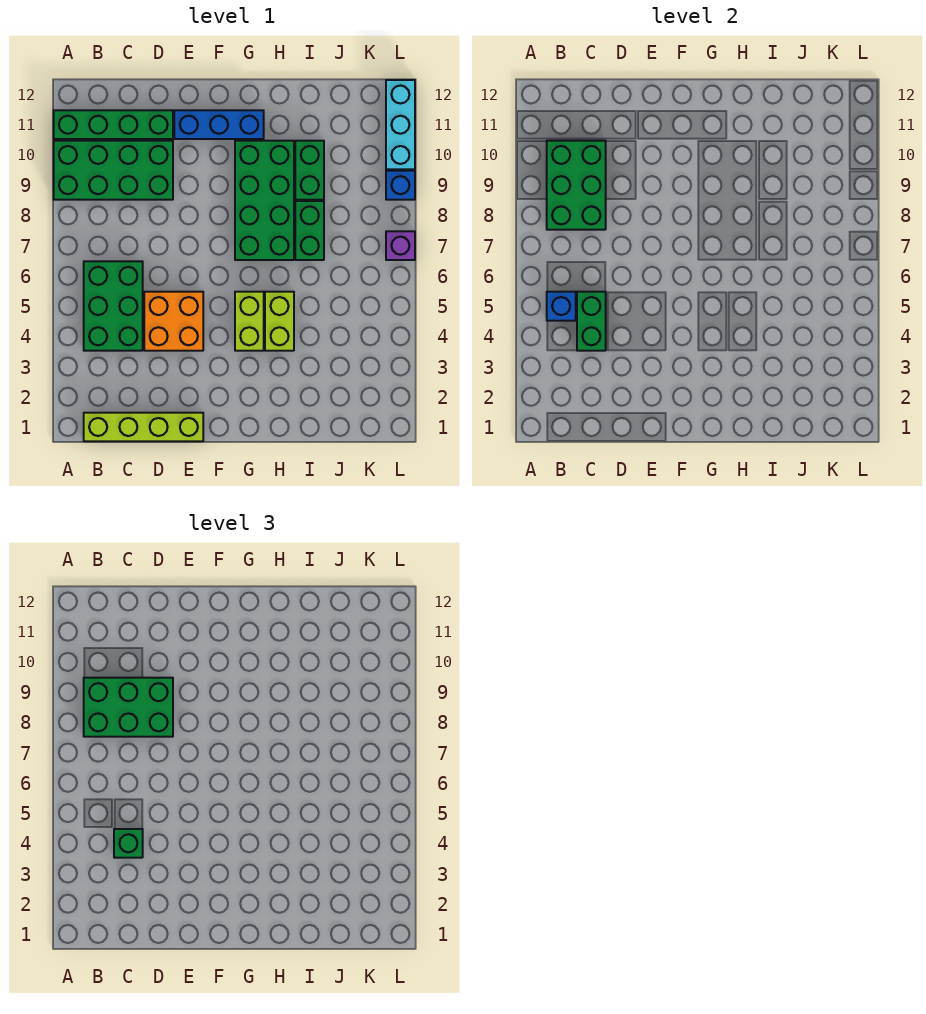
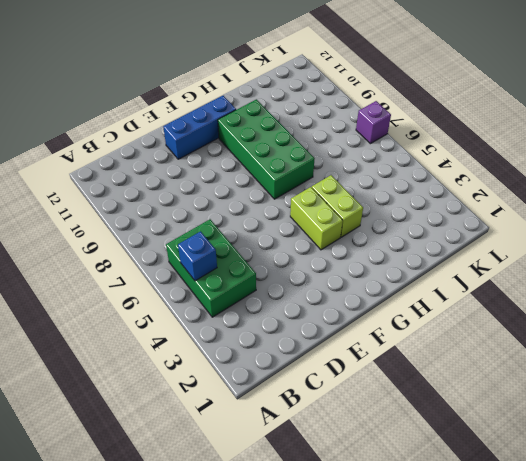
none -> green 2x4 brick [54,141,173,200]
none -> green 1x4 brick [54,110,173,139]
none -> lime 1x4 brick [84,413,203,441]

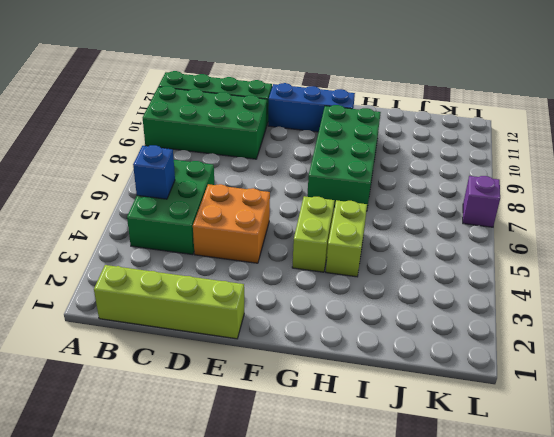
none -> green 1x2 brick [295,201,324,260]
none -> green 1x2 brick [295,141,324,200]
none -> blue 1x1 brick [386,171,415,200]

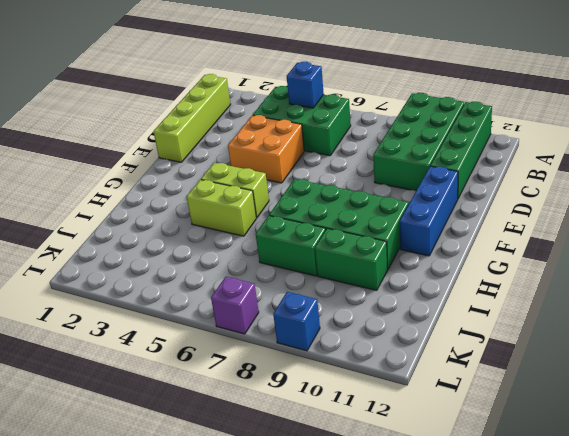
none -> cyan 1x3 brick [386,80,415,169]
none -> green 2x3 brick [547,141,606,230]
none -> green 1x2 brick [577,292,606,351]

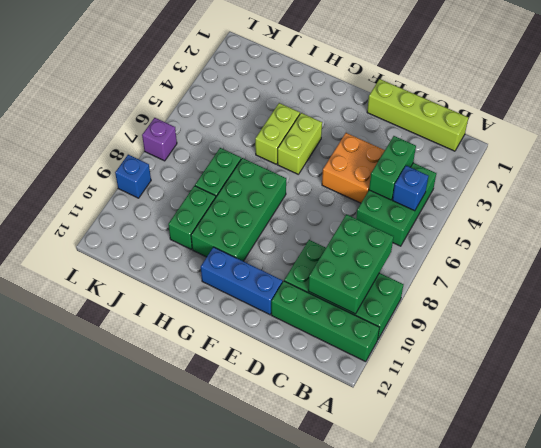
none -> cyan 1x3 brick [386,80,415,169]
none -> green 2x3 brick [84,678,173,737]
none -> green 1x1 brick [114,829,143,858]

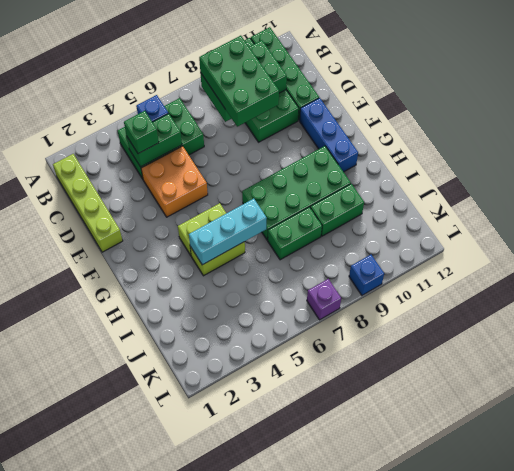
cyan 1x3 brick [189,199,267,265] -> cyan 1x3 brick moved to [386,80,415,169]

